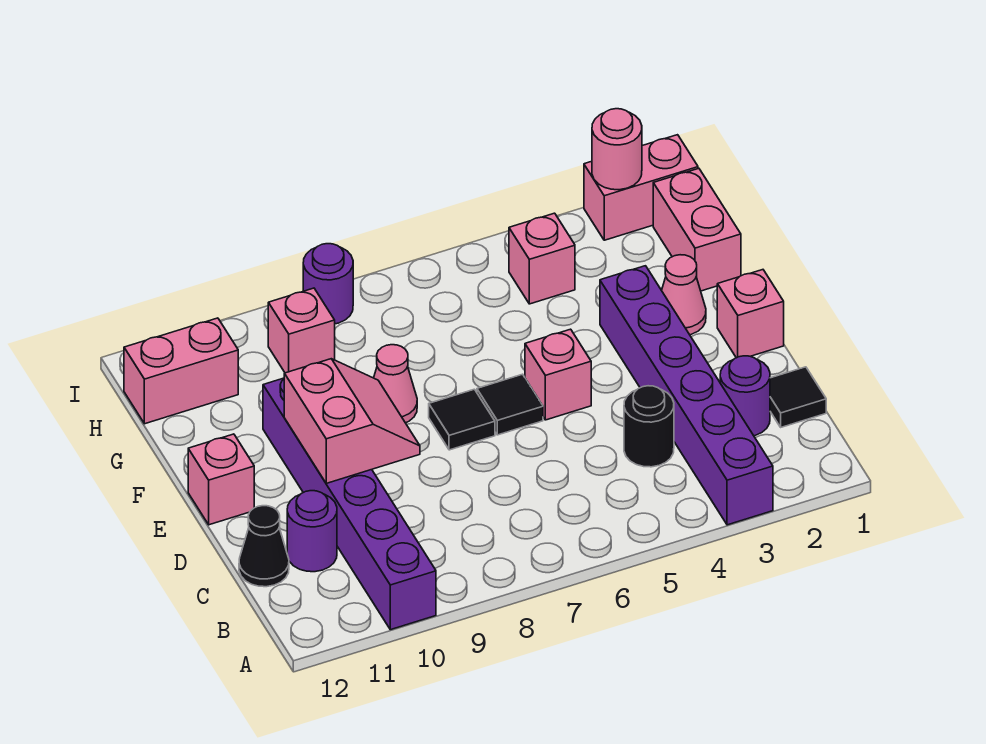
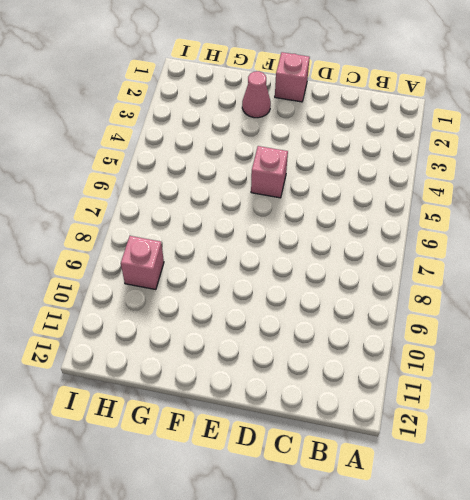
none -> purple 1x6 brick [600,266,773,525]
none -> purple 1x6 brick [263,378,436,630]
none -> black 1x1 tile [770,367,826,427]

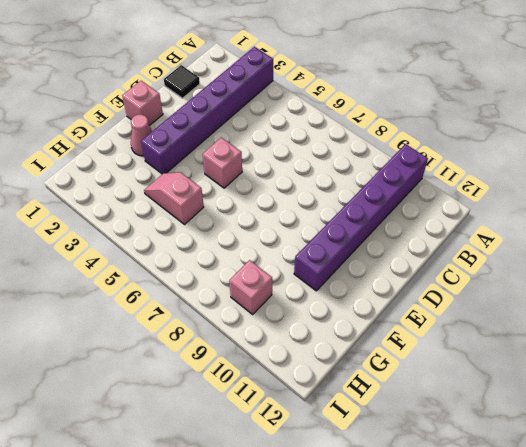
pink 1x2 slope [144,172,204,224] -> none
none -> purple 1x1 round brick [720,356,770,436]
none -> black 1x1 round brick [624,386,674,467]
none -> purple 1x1 round brick [287,491,337,572]

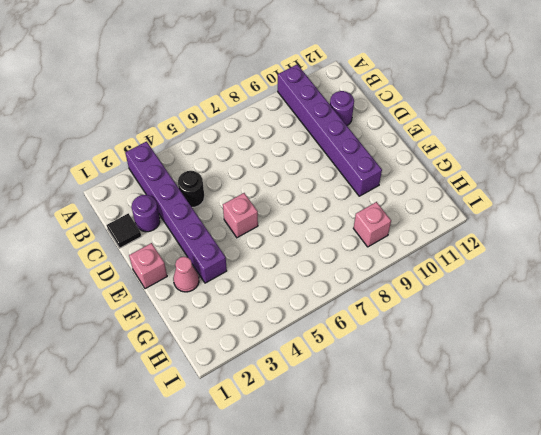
none -> black 1x1 cone [239,506,289,587]
none -> black 1x1 tile [477,374,543,435]
none -> black 1x1 tile [429,389,495,450]

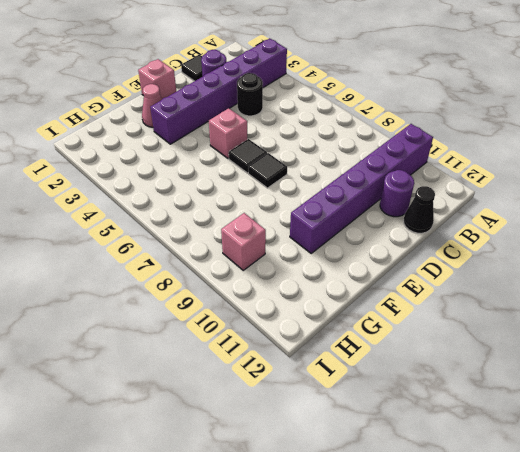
none -> pink 1x1 brick [188,434,254,525]
none -> pink 1x1 cone [374,345,417,423]
none -> pink 1x2 brick [653,168,741,291]

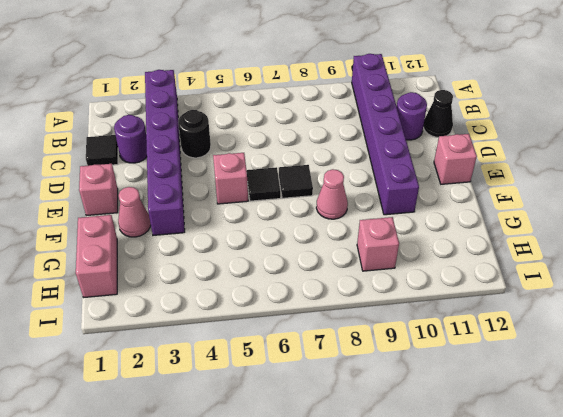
none -> pink 1x1 brick [509,213,575,304]
none -> pink 1x2 brick [124,318,238,424]
none -> pink 1x2 brick [584,135,698,240]

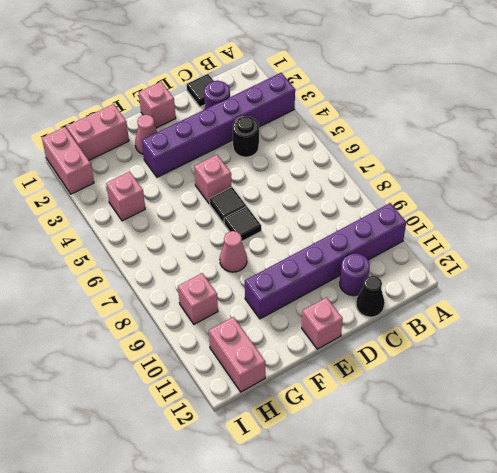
none -> purple 1x1 round brick [303,244,353,324]
none -> pink 2x2 slope [284,359,420,483]
none -> pink 1x1 round brick [592,109,642,190]

